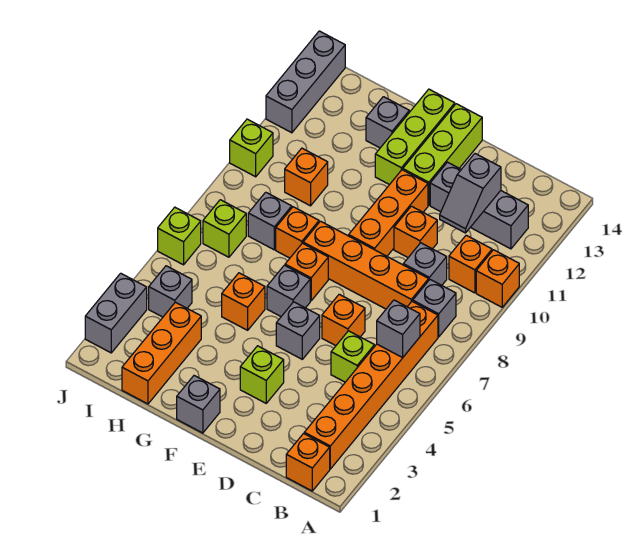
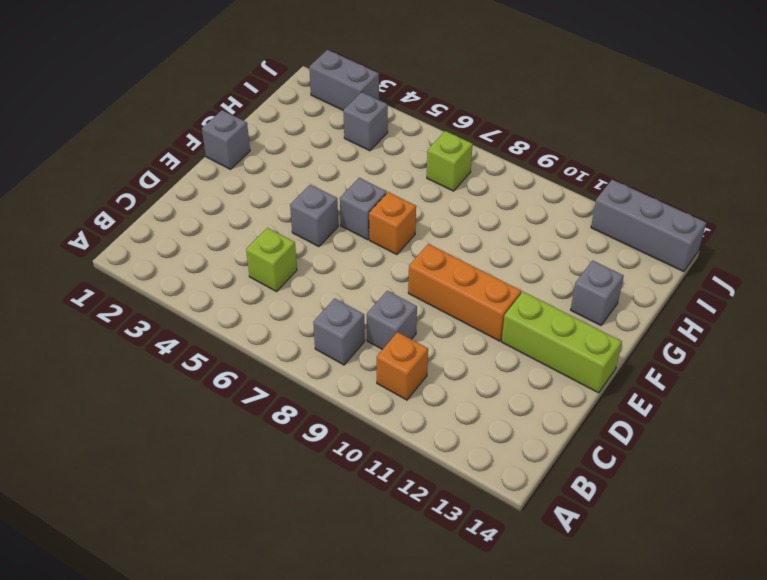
none -> orange 1x1 brick [476,250,519,307]
none -> orange 1x1 brick [286,434,330,491]
none -> orange 1x6 brick [304,301,438,469]
none -> grey 1x3 brick [430,162,528,249]

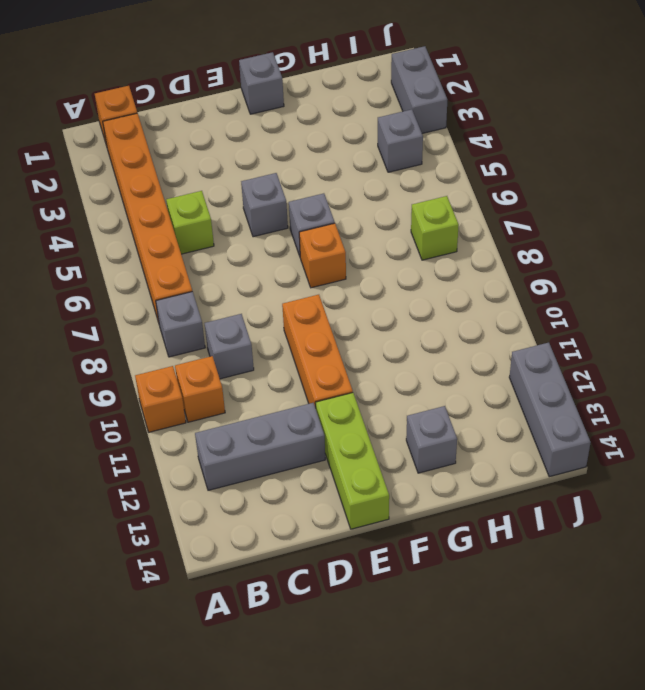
none -> orange 1x4 brick [303,221,429,309]
none -> orange 1x1 brick [322,294,365,346]
none -> orange 1x1 brick [394,206,437,257]
none -> lime 1x1 brick [240,346,284,403]

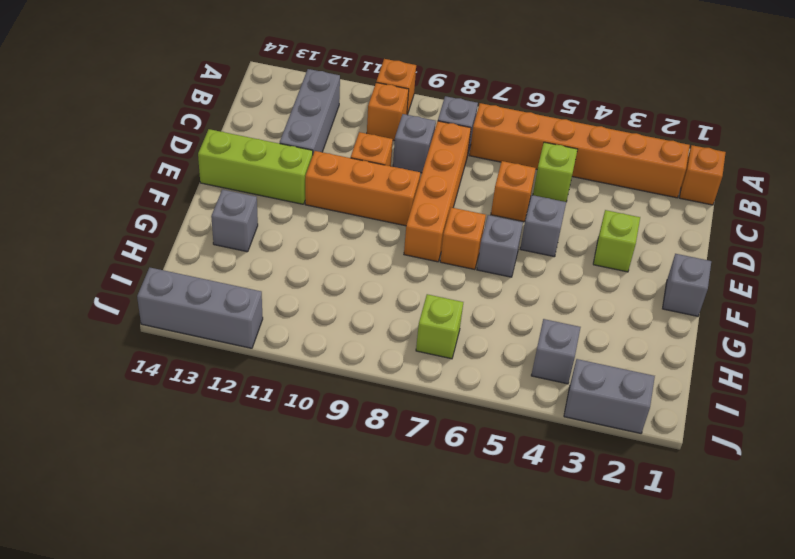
none -> lime 1x3 brick [375,89,455,185]
none -> orange 1x1 brick [222,273,265,330]
none -> orange 1x1 brick [276,207,319,258]
none -> orange 1x3 brick [122,302,201,404]

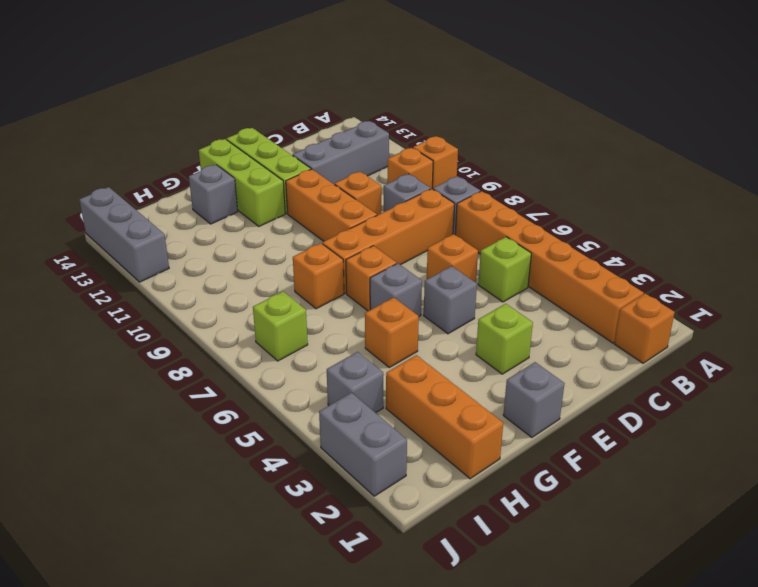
none -> grey 1x1 brick [248,192,292,250]
none -> orange 1x1 brick [285,148,328,206]
none -> lime 1x1 brick [158,207,201,265]
none -> lime 1x1 brick [230,119,273,177]

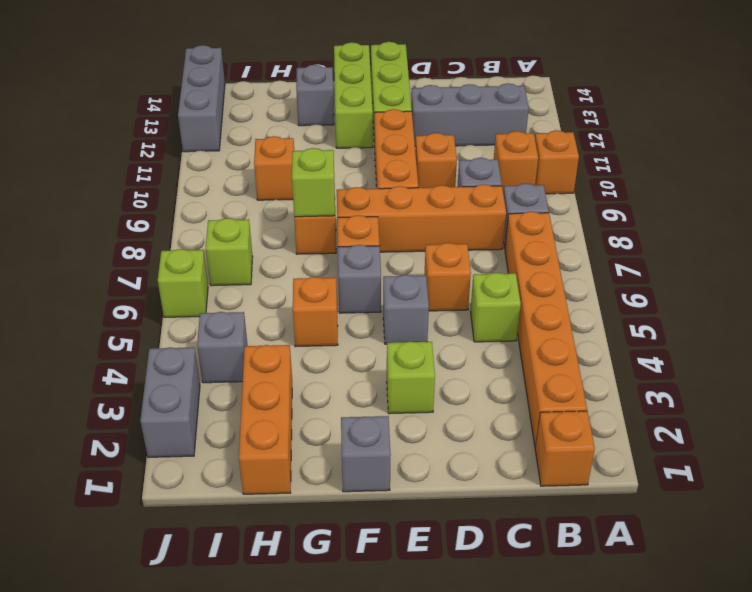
lime 1x1 brick [292,148,335,217] -> lime 1x1 brick moved to [230,119,273,177]
none -> grey 1x1 brick [248,192,292,250]
none -> grey 1x1 brick [377,300,420,358]
none -> grey 1x2 slope [440,154,501,233]

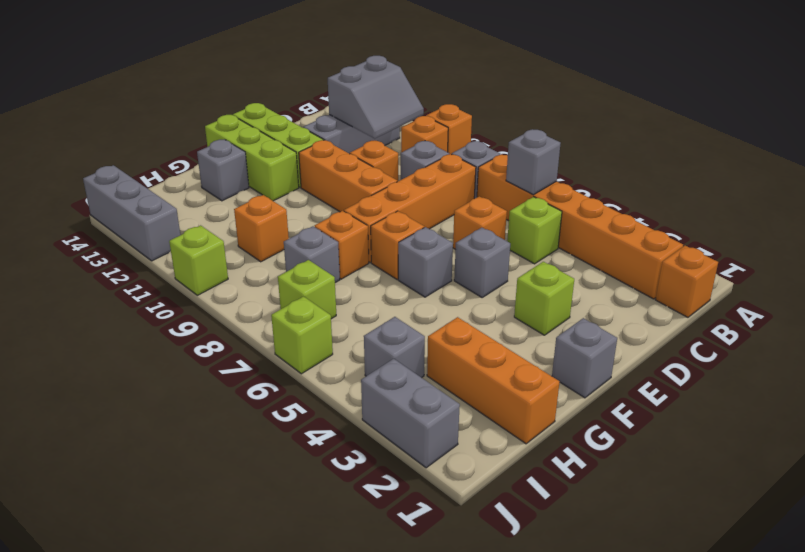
grey 2x2 slope [328,56,424,138] -> grey 1x2 slope [440,154,501,233]
none -> orange 1x1 brick [222,273,265,330]

